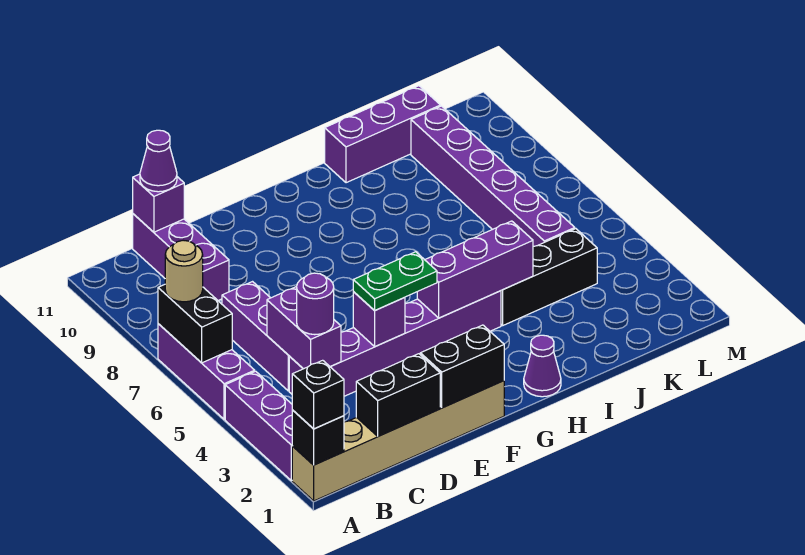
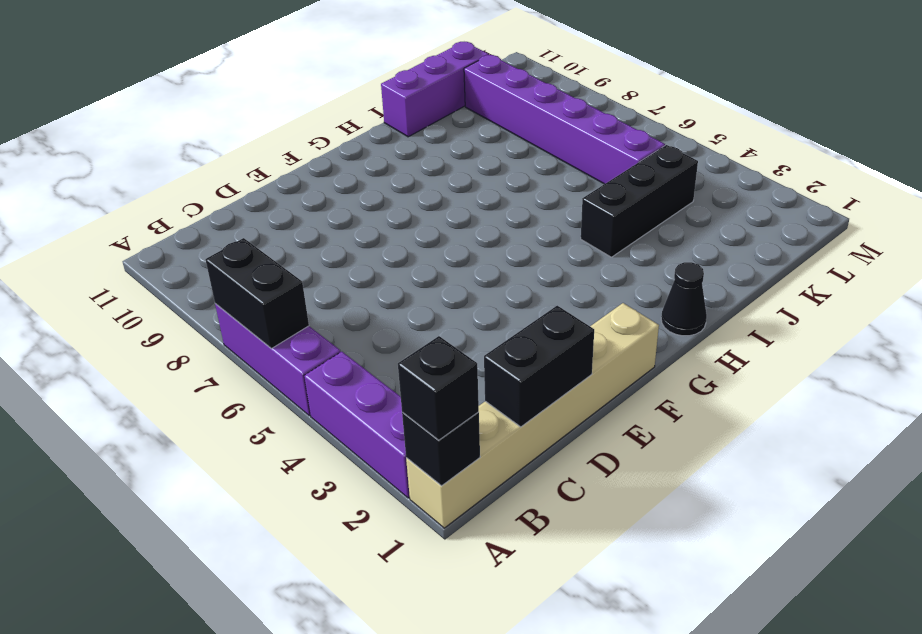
black 1x1 cone [661,262,707,336] -> purple 1x1 cone [524,335,561,397]
none -> purple 1x6 brick [289,291,501,396]
none -> purple 1x3 brick [222,282,289,391]
none -> purple 1x3 brick [133,214,229,300]

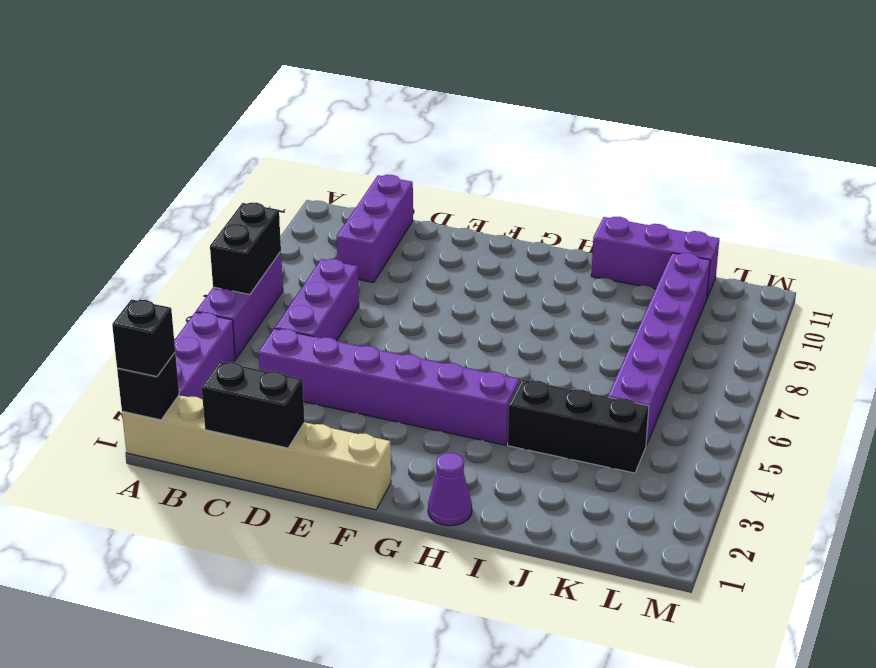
none -> purple 1x2 brick [267,287,341,369]
none -> purple 1x1 brick [133,174,184,232]
none -> black 1x2 brick [420,325,504,408]

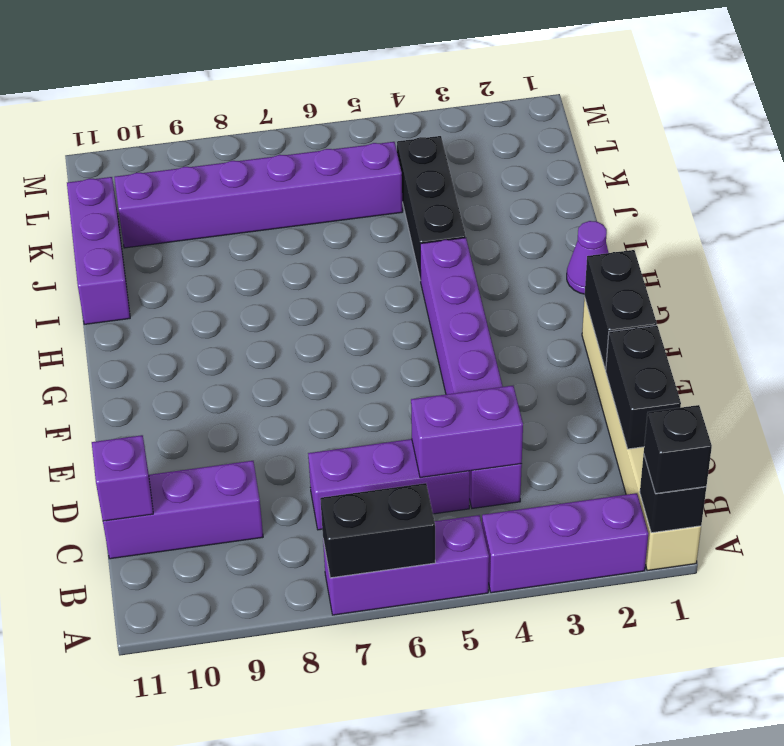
none -> purple 1x1 brick [353,292,405,347]
none -> purple 1x3 brick [417,221,533,318]
none -> tan 1x1 round brick [165,240,203,302]

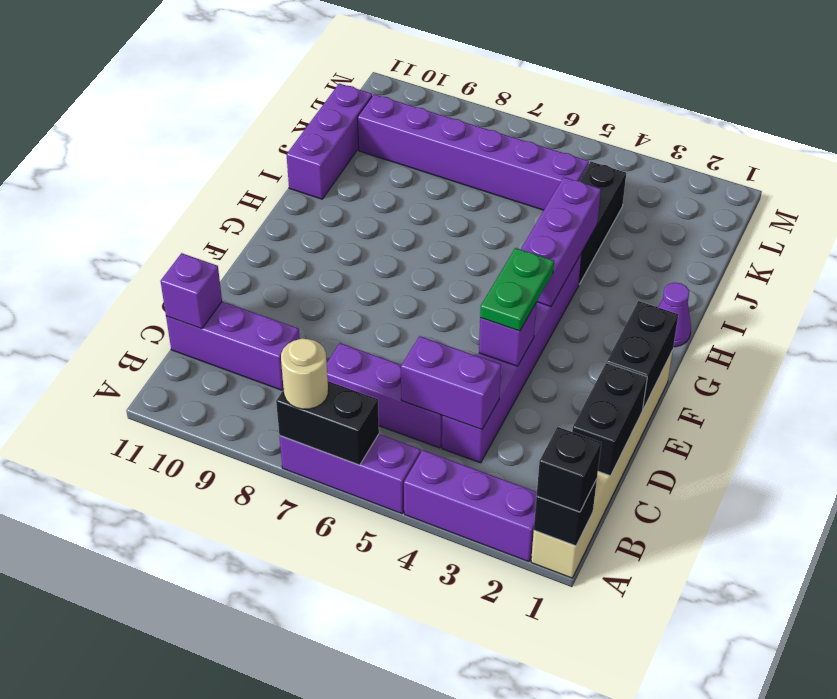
none -> purple 1x1 round brick [297,273,334,335]
none -> purple 1x1 cone [140,130,177,192]

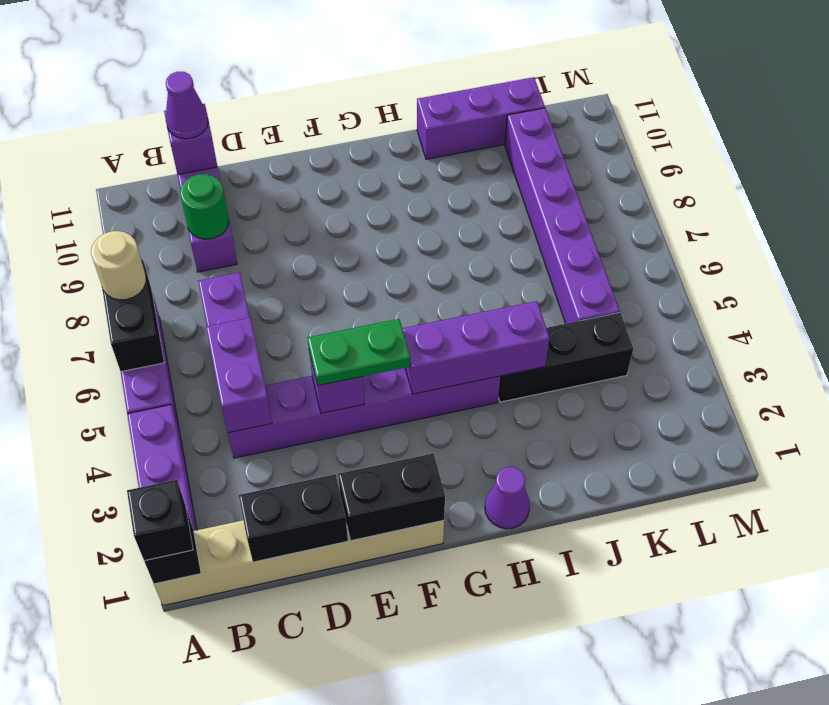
green 1x1 round brick [180,174,229,239] -> none
none -> purple 1x1 round brick [297,273,334,335]

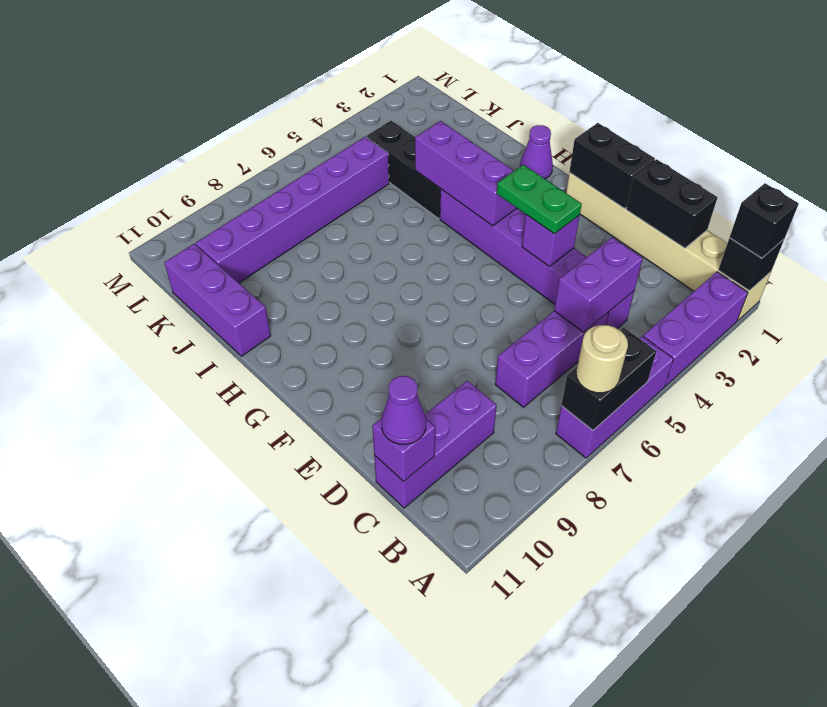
none -> purple 1x1 round brick [297,273,334,335]

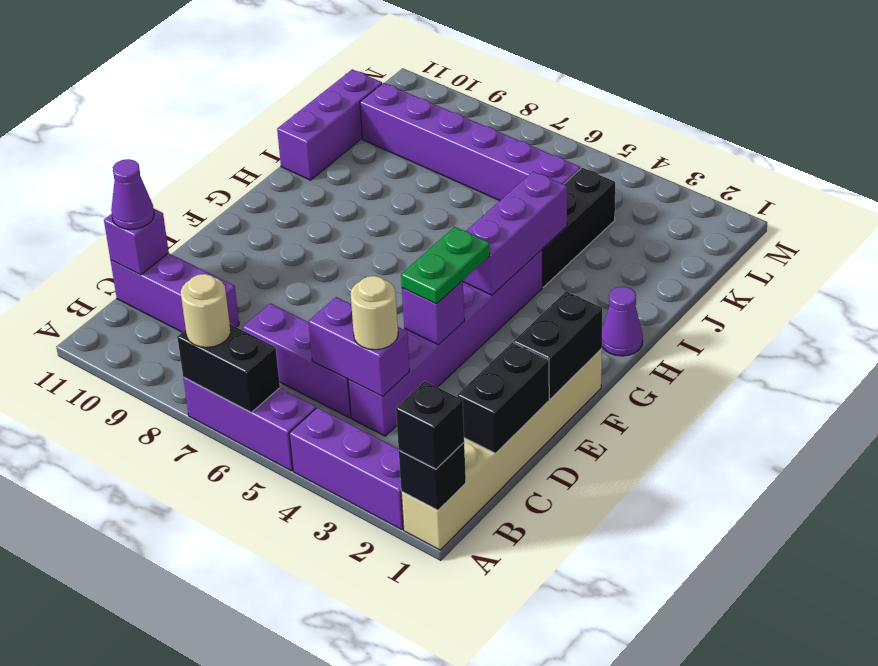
tan 1x1 round brick [350,276,398,350] -> purple 1x1 round brick [297,273,334,335]

